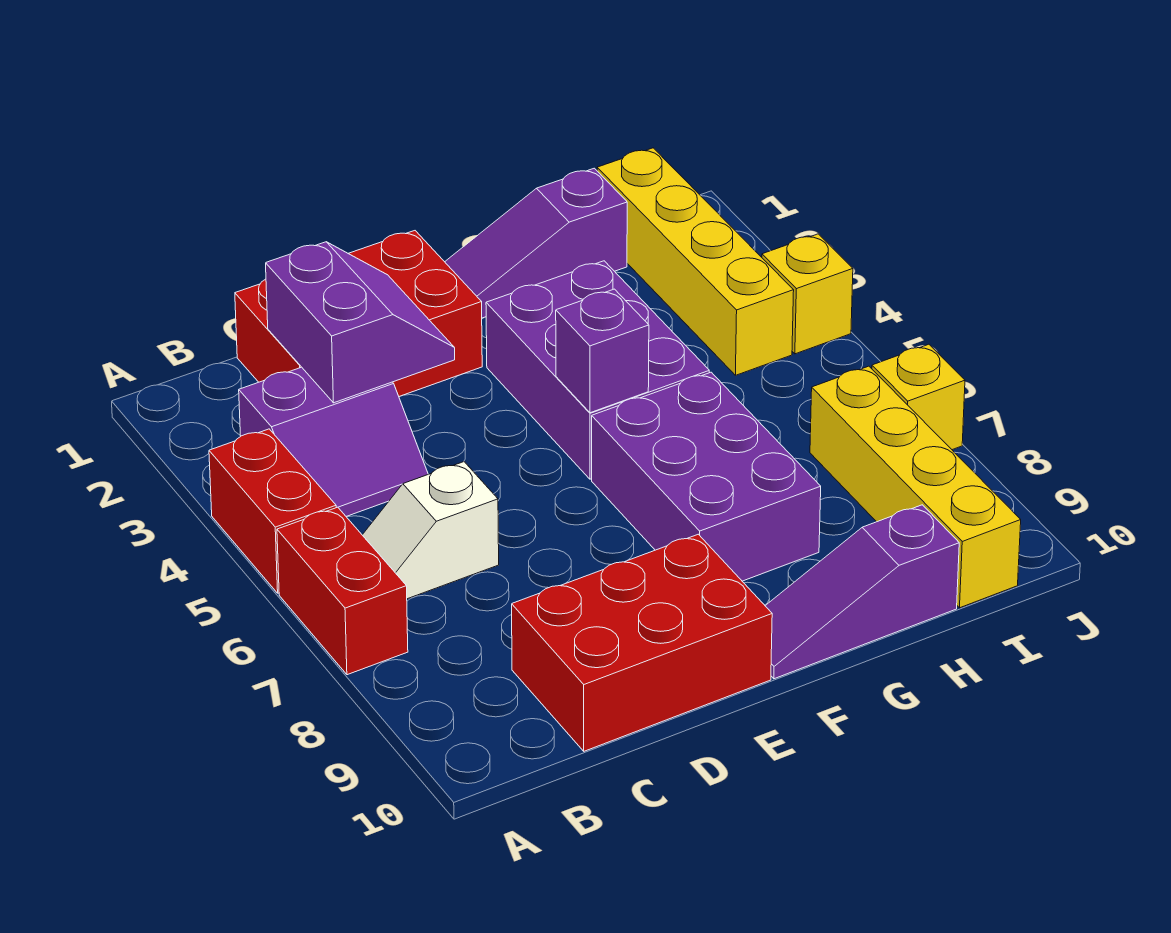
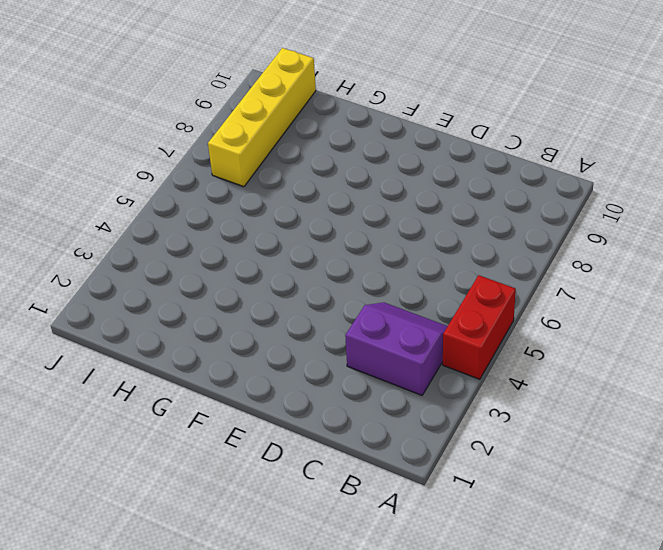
none -> red 1x2 brick [277,507,408,675]
none -> white 1x2 slope [363,462,499,599]
none -> red 2x3 brick [235,231,482,397]

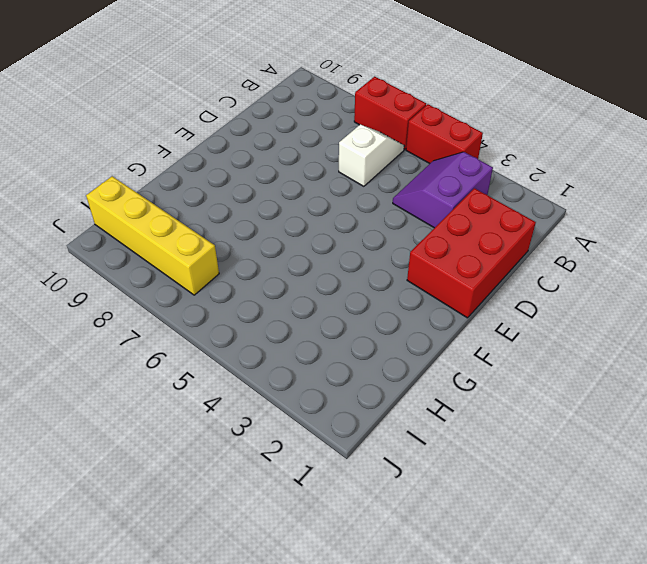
none -> red 2x3 brick [512,534,772,751]
none -> purple 1x3 slope [445,168,627,318]
none -> purple 2x3 brick [486,261,709,479]

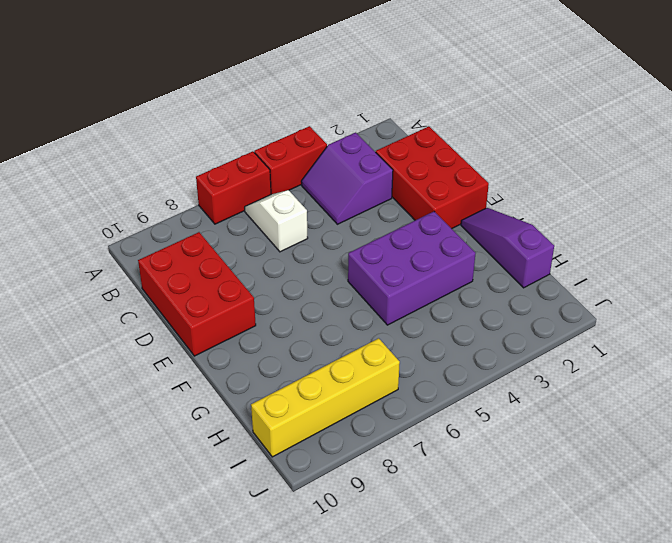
none -> purple 2x3 brick [592,372,821,581]
none -> purple 1x3 slope [766,505,959,679]
none -> yellow 1x4 brick [597,148,794,375]

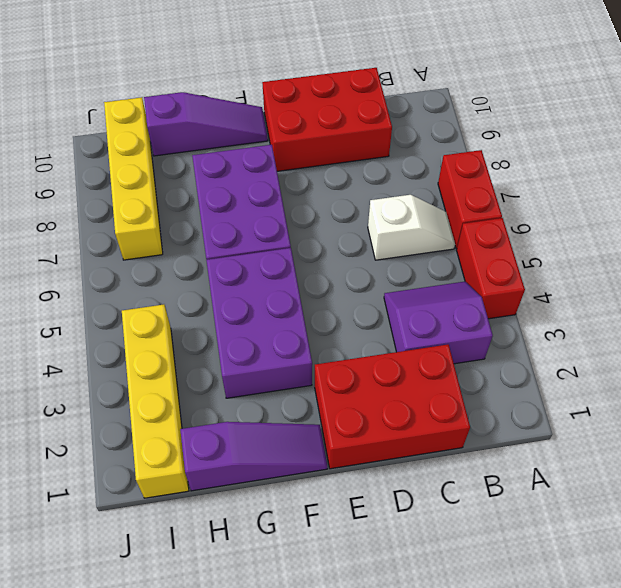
none -> yellow 1x1 brick [762,234,853,354]
none -> yellow 1x1 brick [872,344,965,450]
none -> purple 2x2 slope [266,242,455,403]

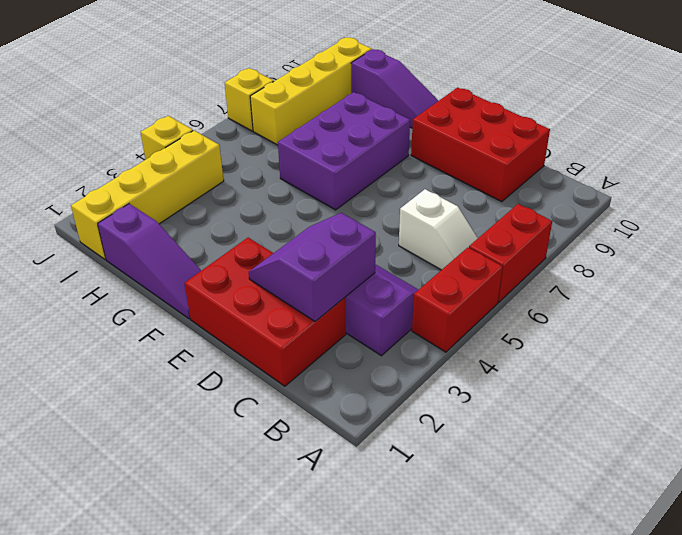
none -> purple 2x3 brick [486,261,709,479]
none -> purple 1x1 brick [556,289,649,413]

